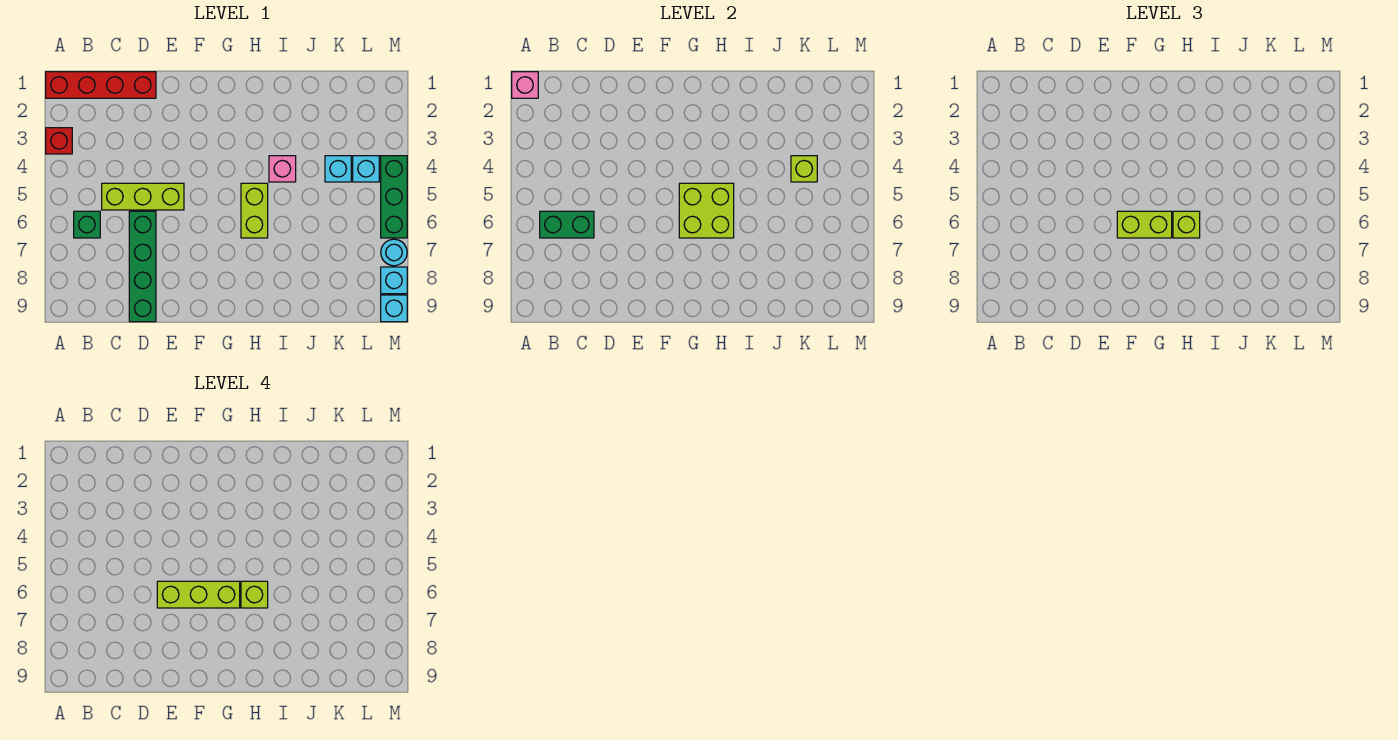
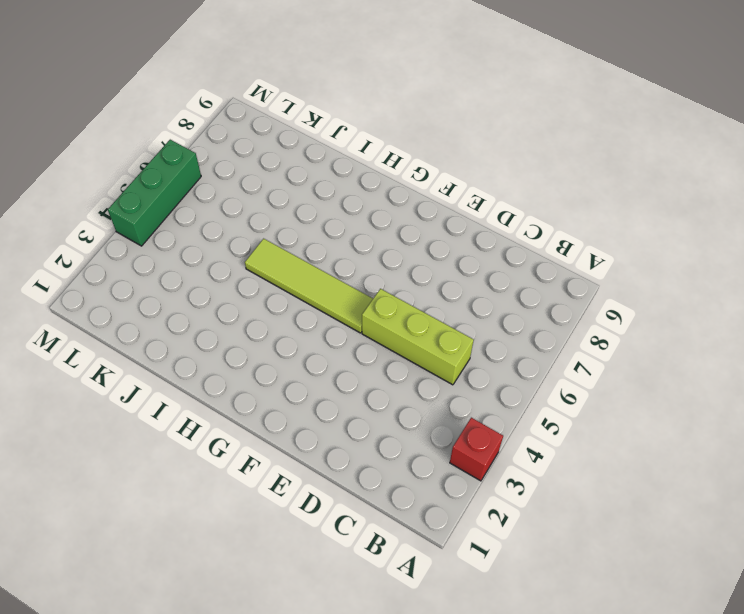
lime 1x4 tile [245,239,373,333] -> lime 1x2 brick [241,183,268,238]
none -> red 1x4 brick [46,72,156,98]
none -> green 1x1 brick [74,211,100,238]
none -> green 1x4 brick [129,211,156,322]

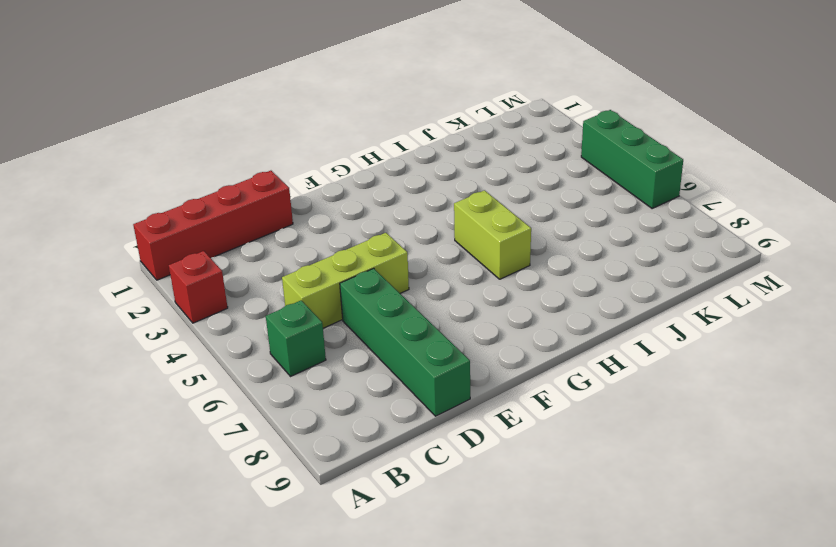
none -> pink 1x1 brick [269,156,296,182]
none -> cyan 1x1 brick [325,156,351,182]
none -> cyan 1x1 brick [353,156,379,182]

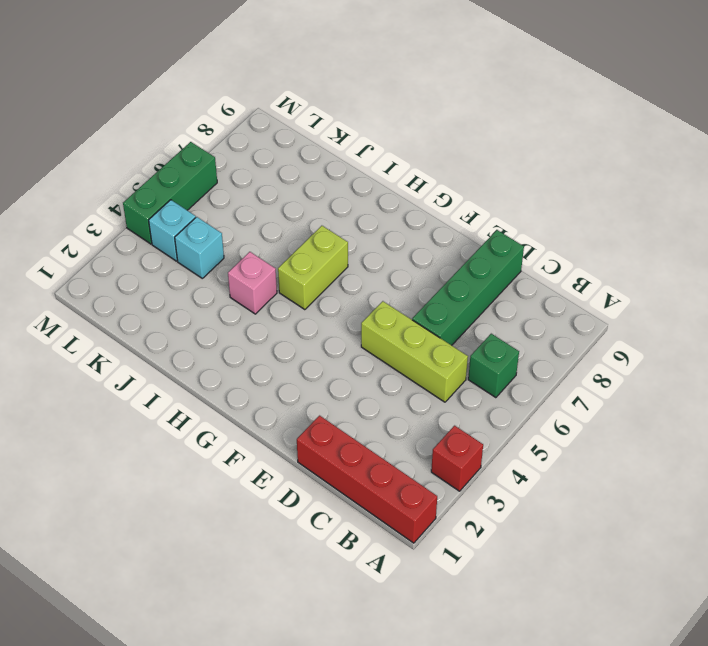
none -> cyan 1x1 round brick [381,239,407,266]
none -> cyan 1x1 brick [381,267,407,294]
none -> cyan 1x1 brick [381,295,407,322]

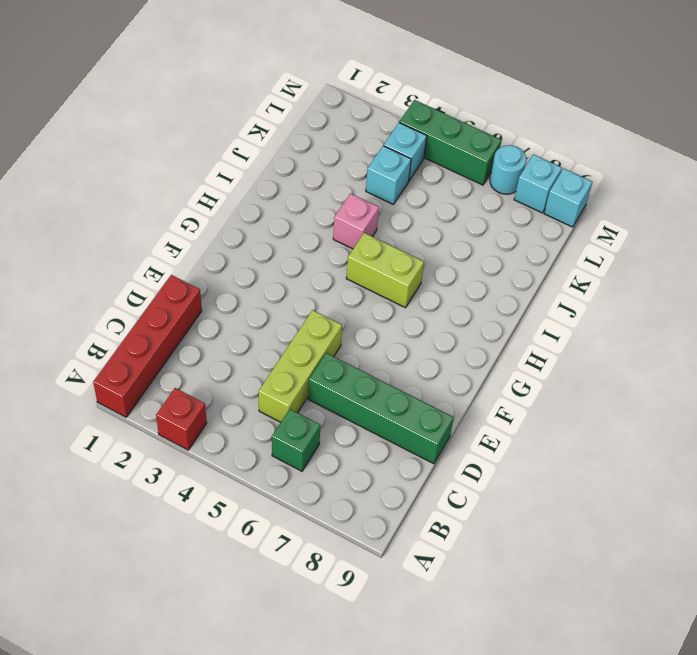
none -> pink 1x1 brick [512,72,538,98]
none -> green 1x2 brick [540,211,594,238]
none -> lime 2x2 brick [679,183,734,238]

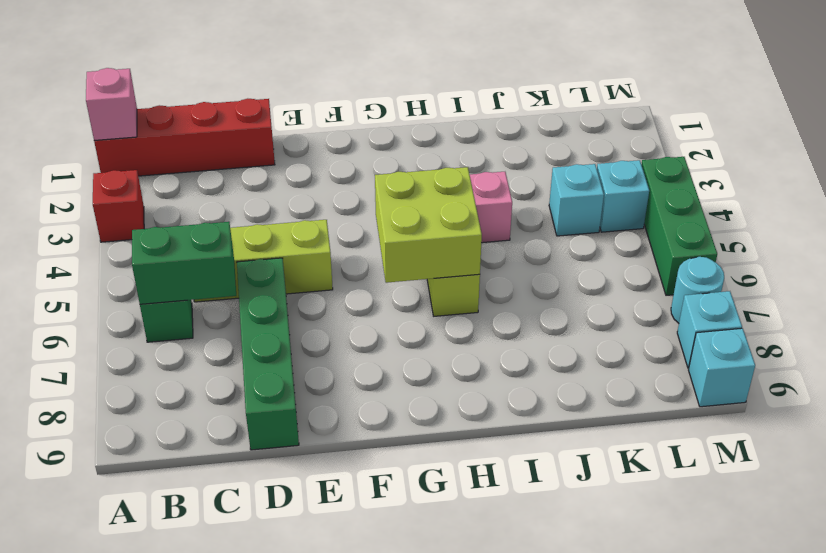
none -> lime 1x1 brick [791,156,817,182]
none -> lime 1x2 brick [1117,211,1172,238]
none -> lime 1x1 brick [1173,211,1200,238]

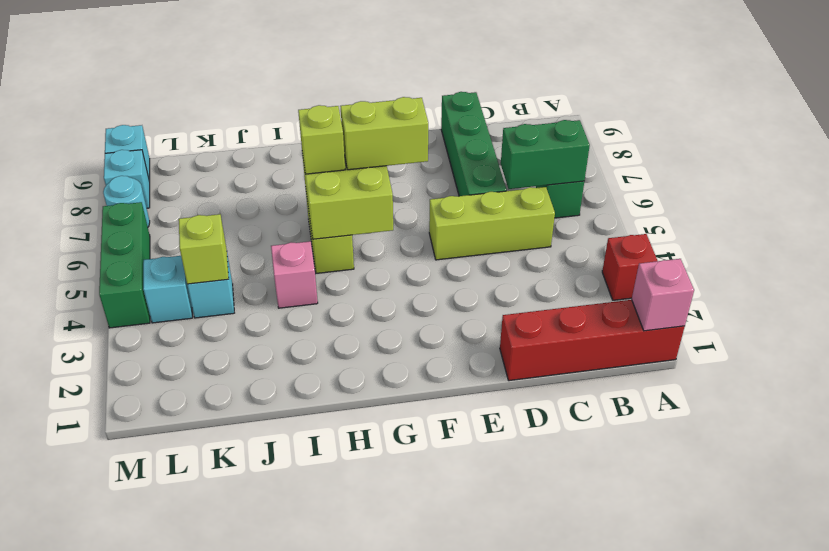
none -> lime 1x3 brick [157,581,240,608]
none -> lime 1x1 brick [241,581,268,608]

